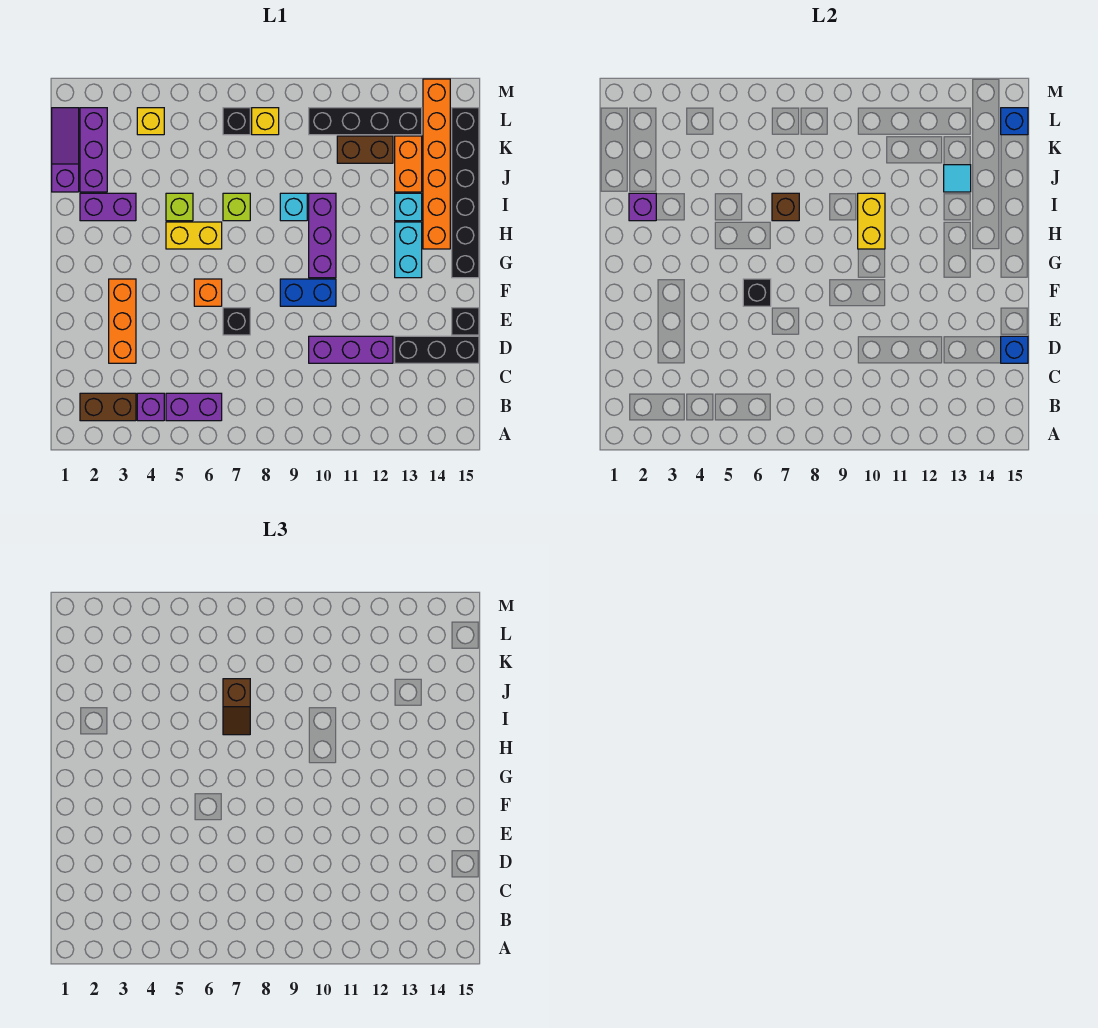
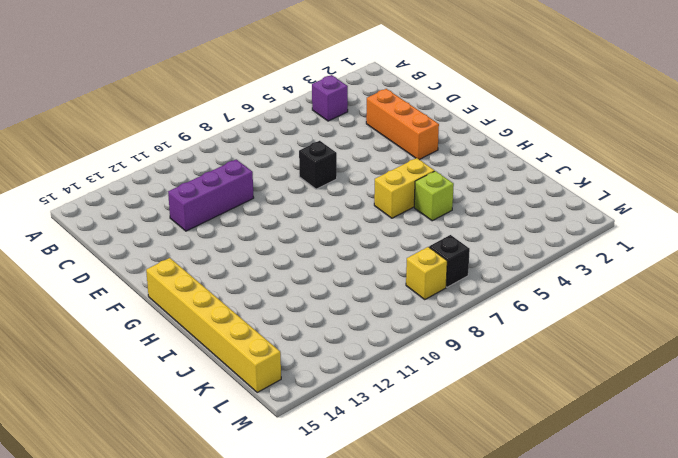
yellow 1x6 brick [146,258,281,392] -> black 1x6 brick [452,108,479,278]
none -> brown 1x2 brick [80,393,136,421]
none -> purple 1x2 brick [166,393,222,421]
none -> black 1x3 brick [395,336,479,363]
none -> black 1x1 brick [452,308,479,335]

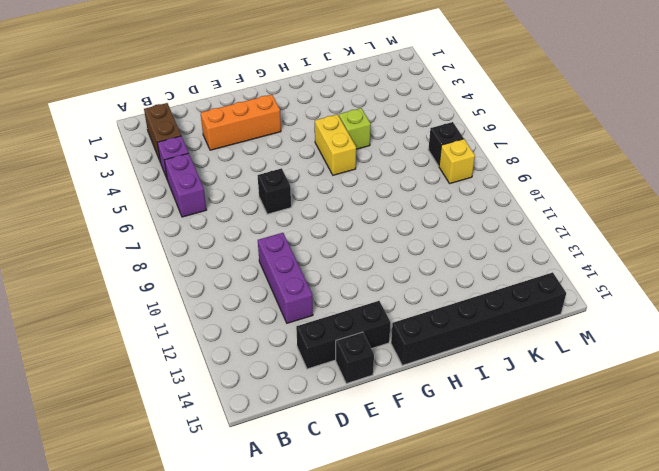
black 1x3 brick [296,301,391,369] -> black 1x3 brick turned to [395,336,479,363]
none -> orange 1x1 brick [194,279,222,306]
none -> blue 1x2 brick [280,279,336,306]
none -> purple 1x3 brick [309,193,336,278]
none -> cyan 1x2 brick [395,222,422,278]

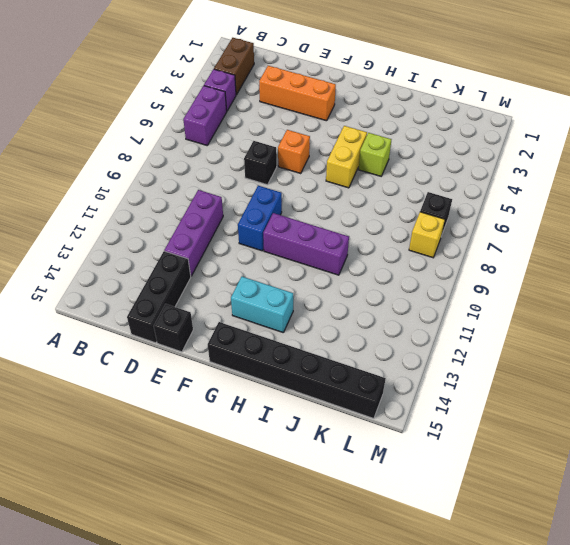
none -> orange 1x6 brick [423,79,450,249]
none -> purple 1x2 brick [80,193,136,221]
none -> lime 1x1 brick [223,193,250,221]
none -> cyan 1x1 brick [280,193,307,221]

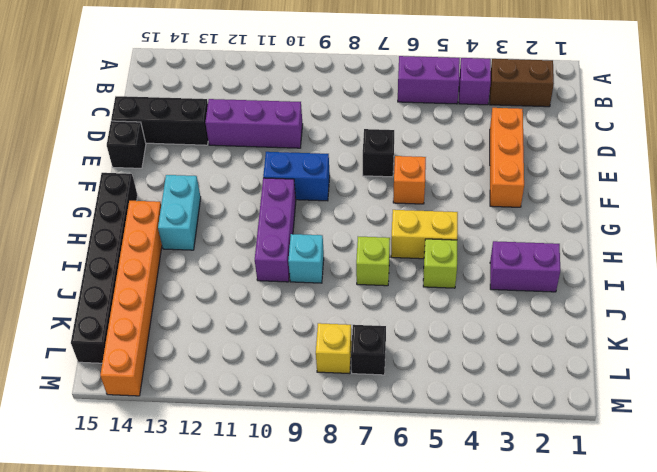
none -> cyan 1x1 brick [395,193,422,221]
none -> purple 1x3 slope [52,108,79,192]
none -> purple 1x3 brick [80,108,107,192]
none -> orange 1x2 brick [395,136,422,192]

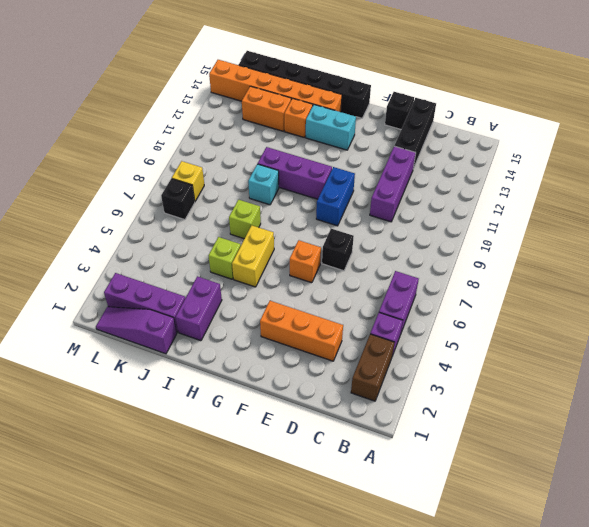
orange 1x1 brick [284,98,313,138] -> cyan 1x1 brick [395,193,422,221]
none -> brown 1x2 brick [337,136,393,163]
none -> yellow 1x1 brick [137,108,164,135]
none -> black 1x4 brick [309,108,422,135]
none -> blue 1x1 brick [1001,336,1028,363]

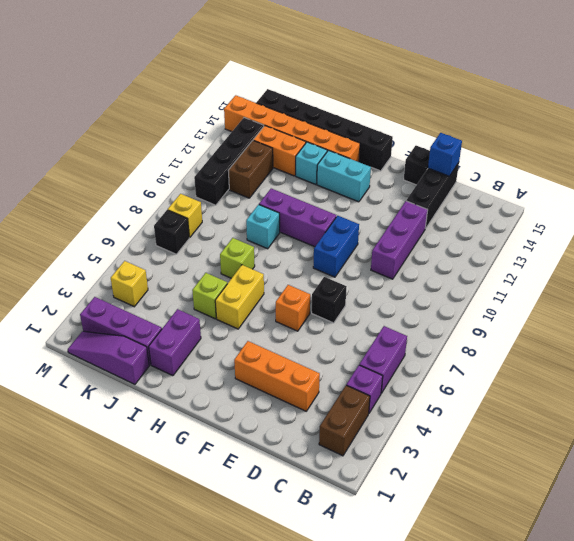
none -> black 1x1 brick [743,279,771,306]
none -> yellow 1x2 brick [858,193,885,249]
none -> purple 1x1 brick [629,193,656,221]
none -> brown 1x1 brick [772,193,799,221]

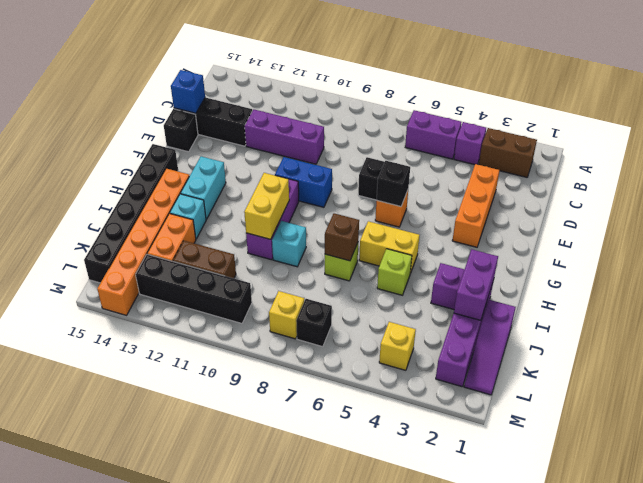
purple 1x2 brick [454,249,498,320] -> purple 1x1 brick [629,193,656,221]
none -> cyan 1x1 tile [944,165,971,192]
none -> blue 1x1 brick [1001,108,1028,135]
none -> brown 1x2 slope [223,679,250,735]

